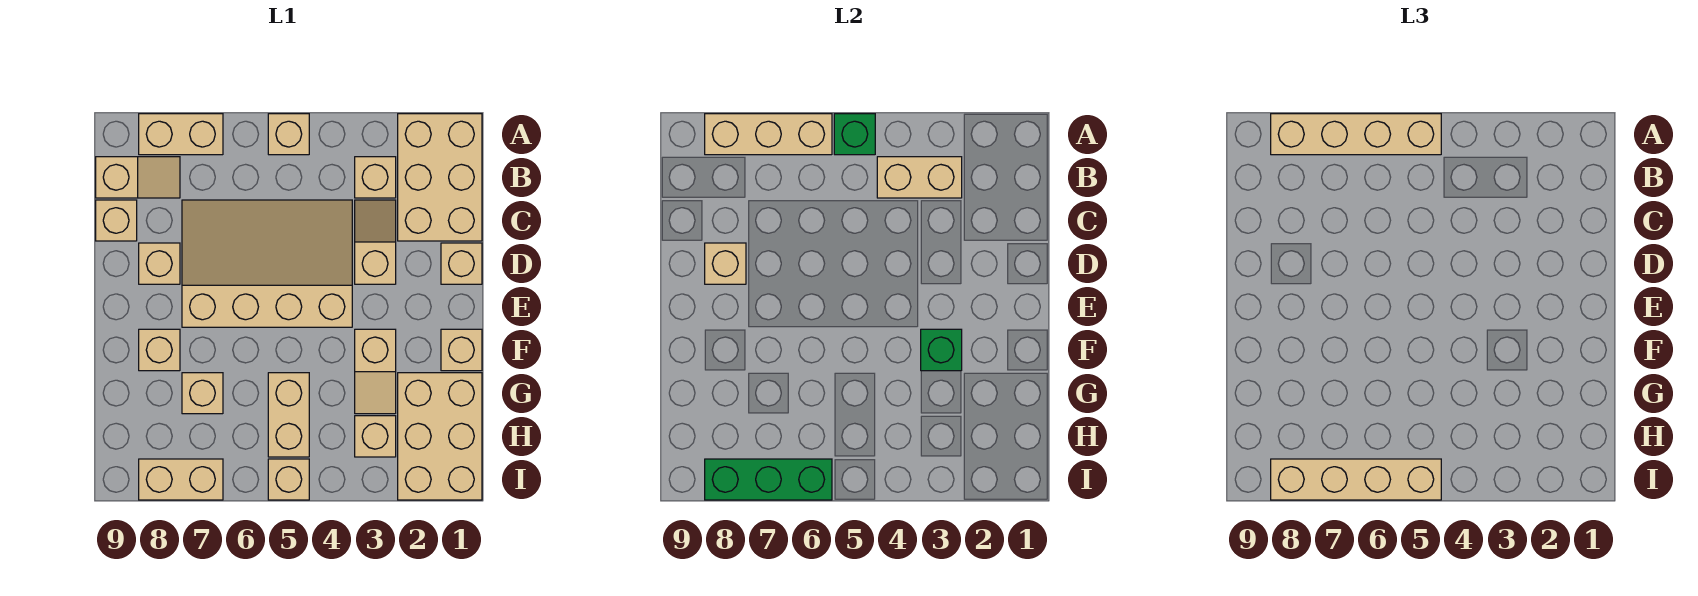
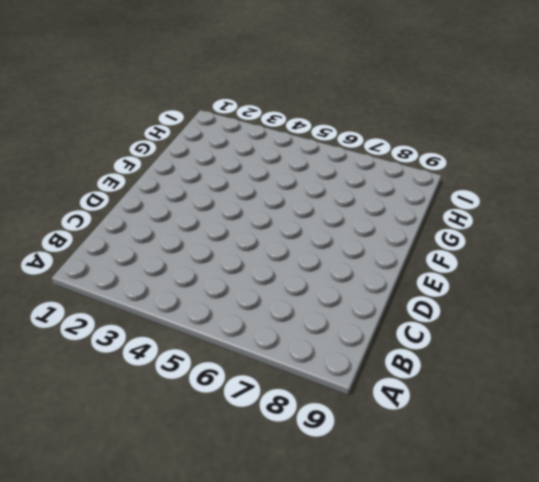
none -> tan 2x3 brick [398,114,482,241]
none -> tan 1x1 brick [268,114,309,155]
none -> tan 1x2 brick [139,114,223,155]

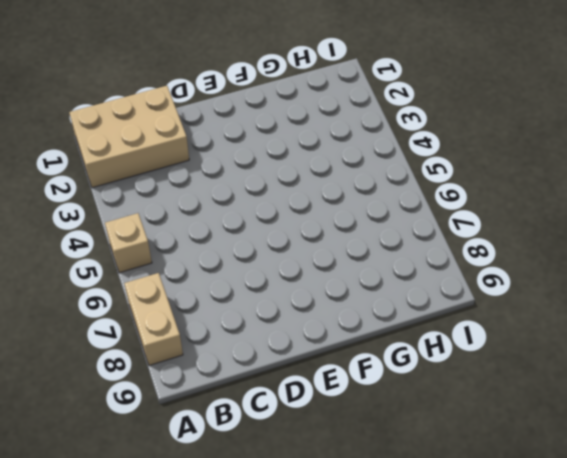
none -> tan 1x1 brick [355,157,396,198]
none -> tan 1x2 slope [96,157,180,198]
none -> tan 1x2 slope [355,200,396,284]

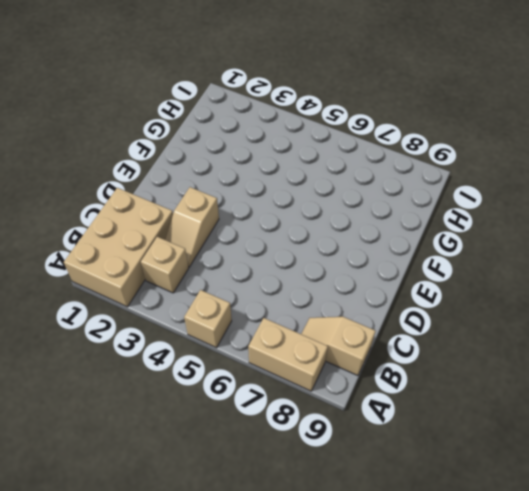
none -> tan 3x4 slope [182,200,352,327]
none -> tan 1x1 brick [96,200,137,241]
none -> tan 1x1 brick [441,243,482,284]

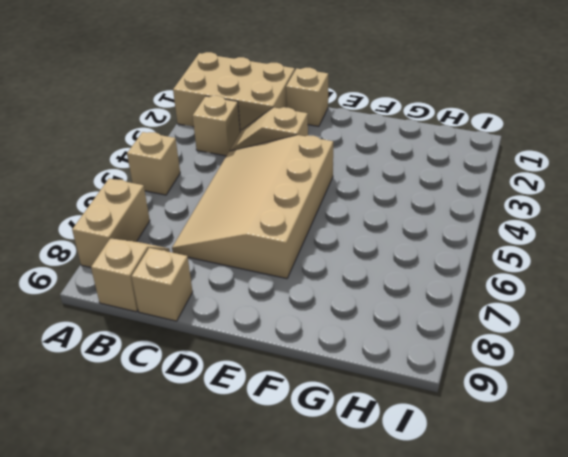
none -> tan 1x1 brick [139,243,180,284]
none -> tan 1x1 brick [441,329,482,371]
none -> tan 1x2 slope [355,329,396,414]

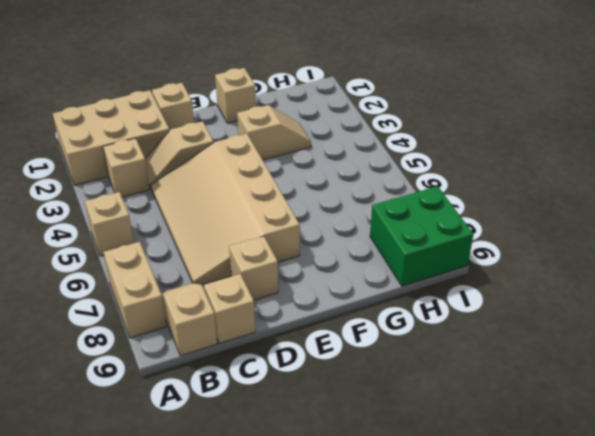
green 2x2 brick [370,186,473,286] -> tan 1x2 brick [139,459,223,500]
none -> tan 1x1 brick [139,329,180,371]
none -> tan 2x3 brick [398,373,482,500]
none -> tan 1x2 brick [268,373,309,457]

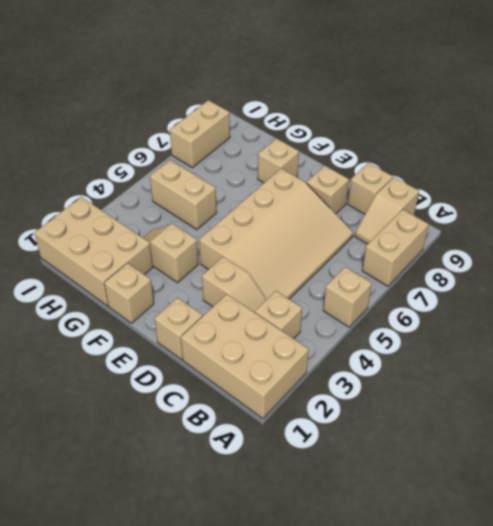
none -> tan 1x1 brick [182,373,223,414]
none -> tan 1x1 brick [355,416,396,457]
none -> tan 1x1 brick [268,459,309,500]

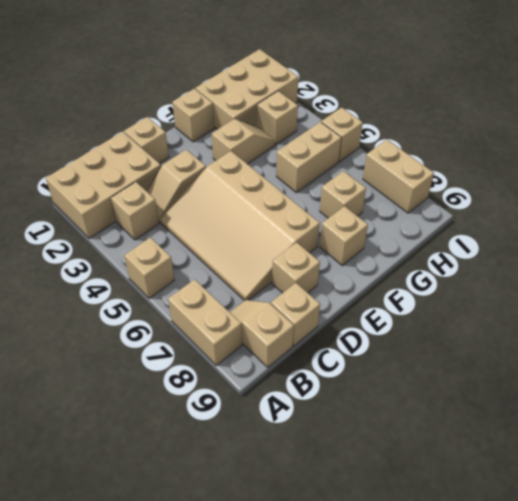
none -> green 1x1 brick [834,114,875,155]
none -> tan 1x3 brick [705,114,832,155]
none -> tan 1x2 brick [877,157,962,198]

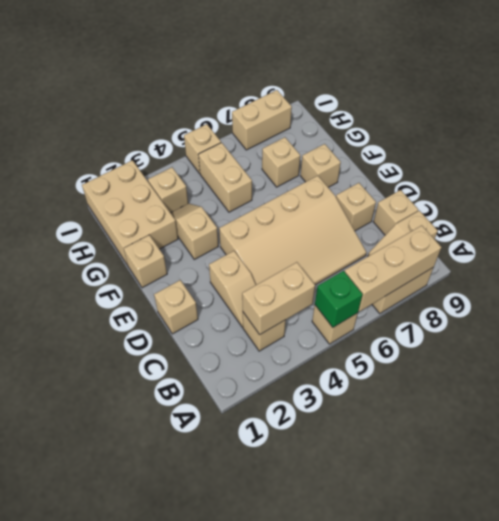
none -> tan 2x3 brick [398,114,482,241]
none -> tan 1x1 brick [705,243,746,284]
none -> green 1x1 brick [921,329,962,371]

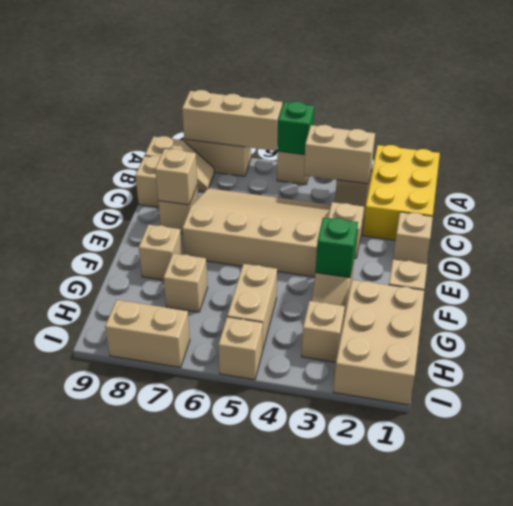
yellow 2x3 brick [363,145,440,240] -> tan 2x3 brick [398,114,482,241]
none -> green 1x3 brick [705,459,832,500]
none -> tan 1x4 brick [1271,114,1441,155]
none -> tan 1x4 brick [1271,459,1441,500]

